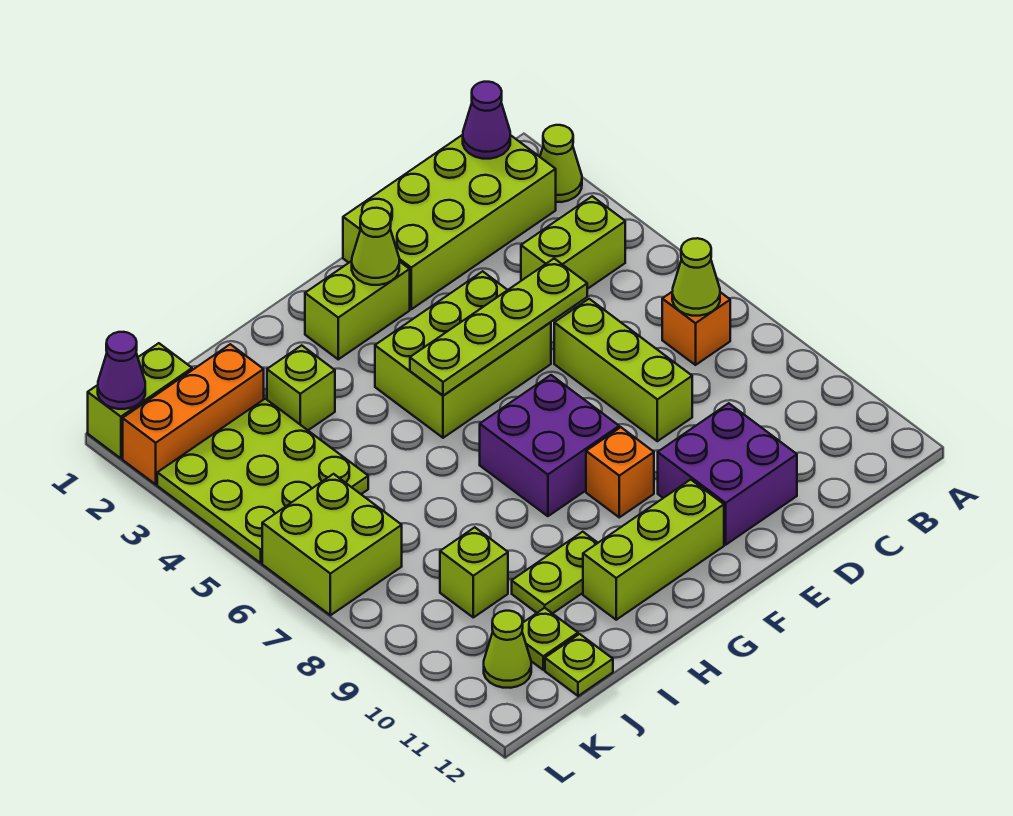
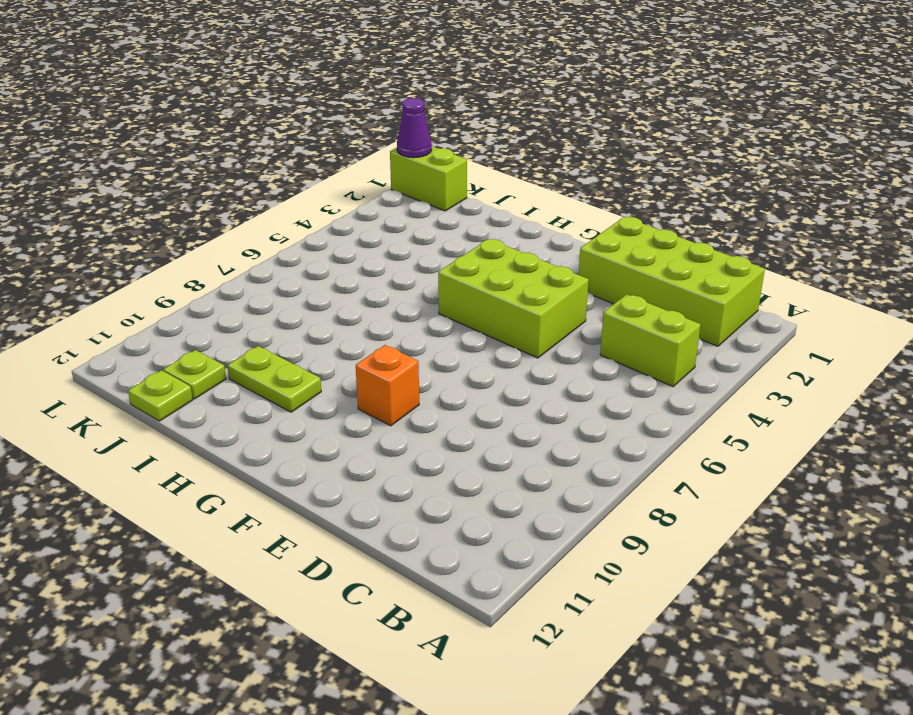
none -> lime 1x1 cone [540,125,582,202]
none -> orange 1x1 brick [662,292,730,365]
none -> lime 1x3 brick [554,299,692,441]

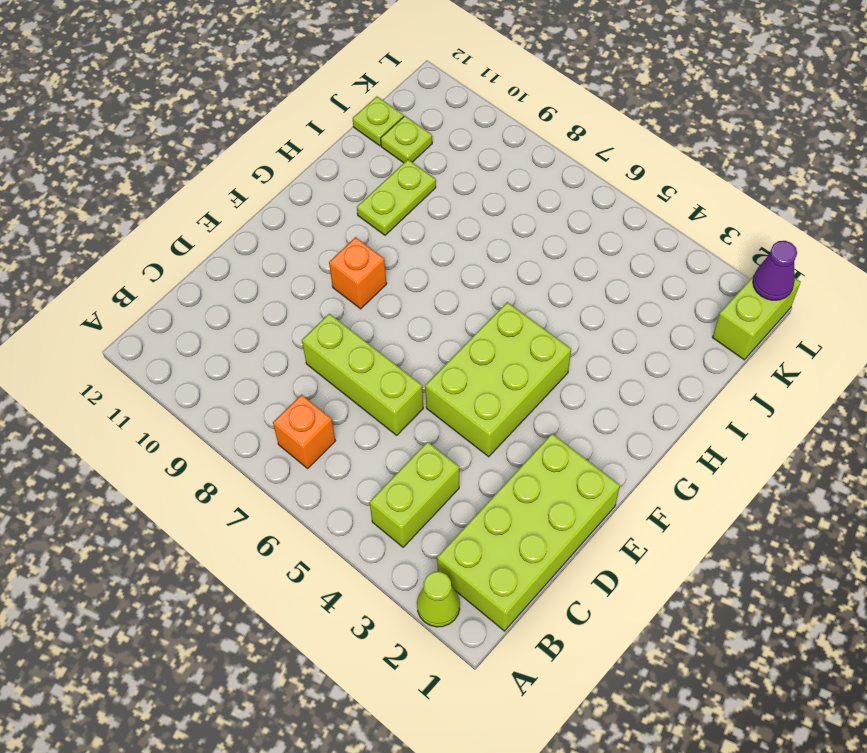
none -> purple 2x2 brick [658,403,797,545]
none -> lime 1x2 brick [305,261,410,359]
none -> purple 2x2 brick [480,375,619,516]

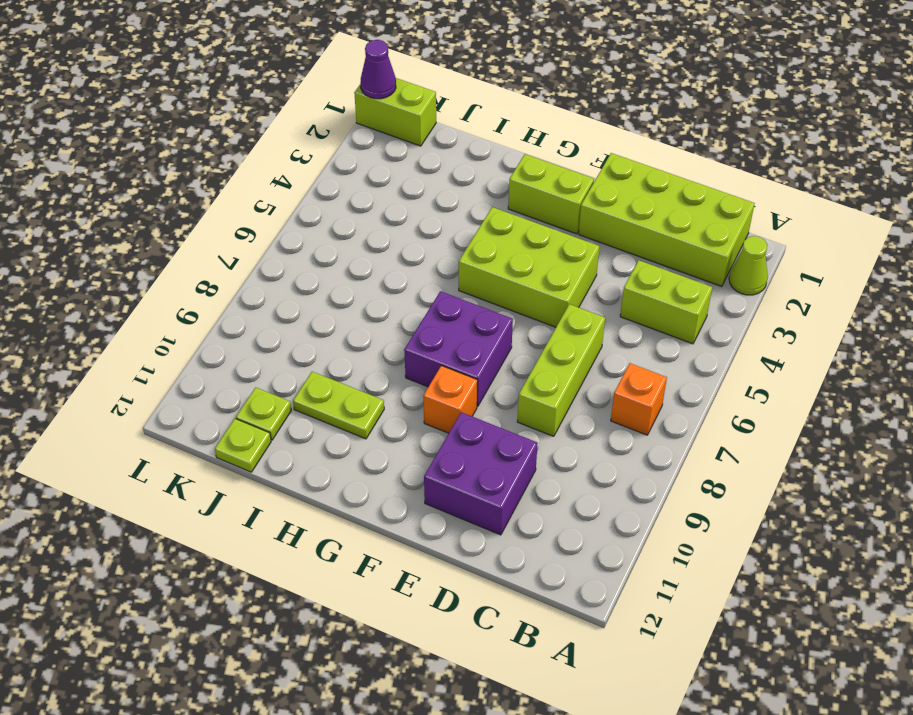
none -> lime 1x3 brick [583,480,724,620]
none -> lime 1x1 brick [267,345,335,430]
none -> orange 1x3 brick [123,344,264,484]

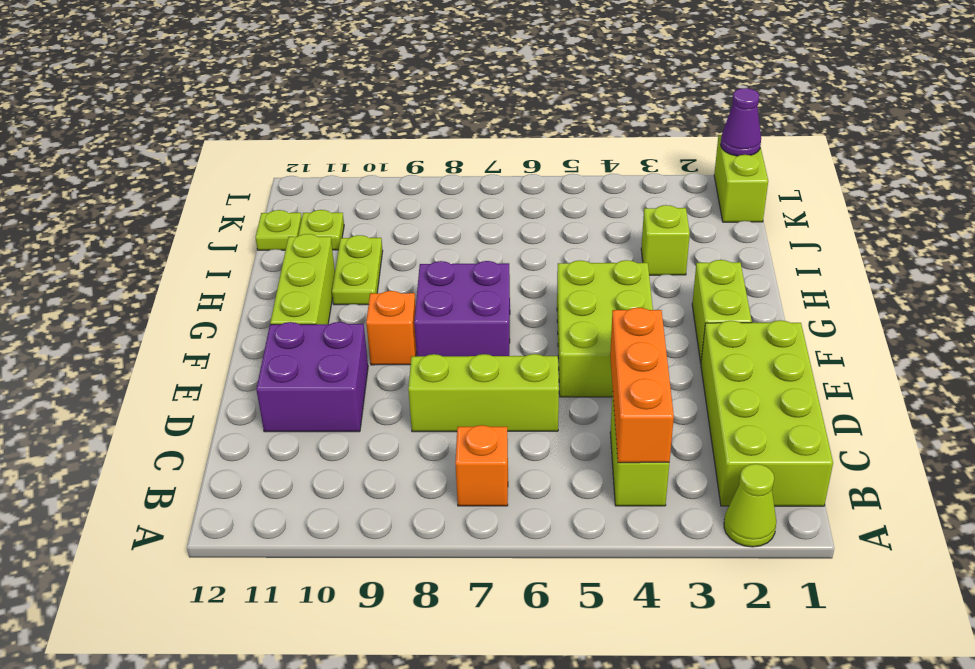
orange 1x3 brick [610,308,674,463] -> orange 1x3 brick moved to [123,344,264,484]
none -> lime 3x3 plate [157,399,368,563]
none -> lime 1x1 brick [440,527,508,617]
none -> lime 2x2 brick [262,474,402,615]

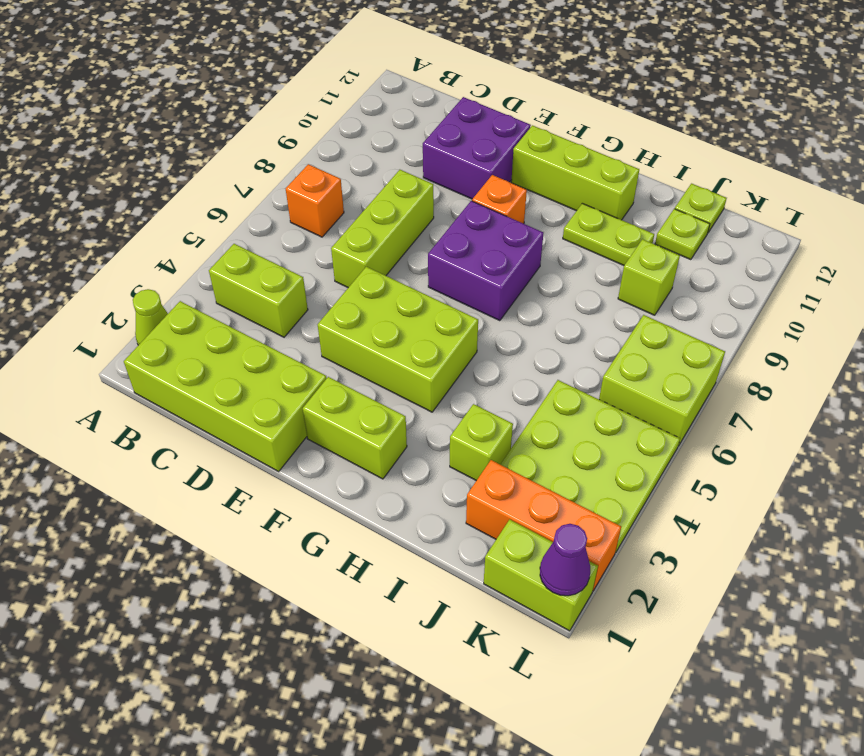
none -> lime 1x1 cone [484,611,531,688]
none -> purple 1x1 cone [463,82,510,159]
none -> lime 1x1 cone [672,238,720,316]

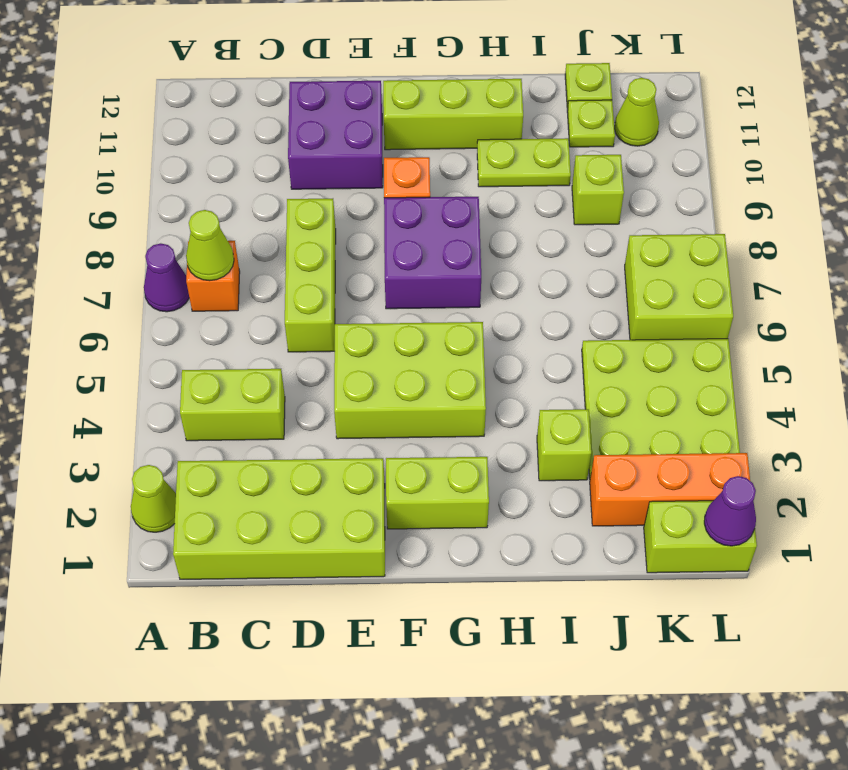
purple 1x1 cone [144,243,189,312] -> purple 1x1 cone moved to [463,82,510,159]
none -> lime 1x4 plate [410,259,587,396]
none -> lime 1x1 cone [352,208,399,285]

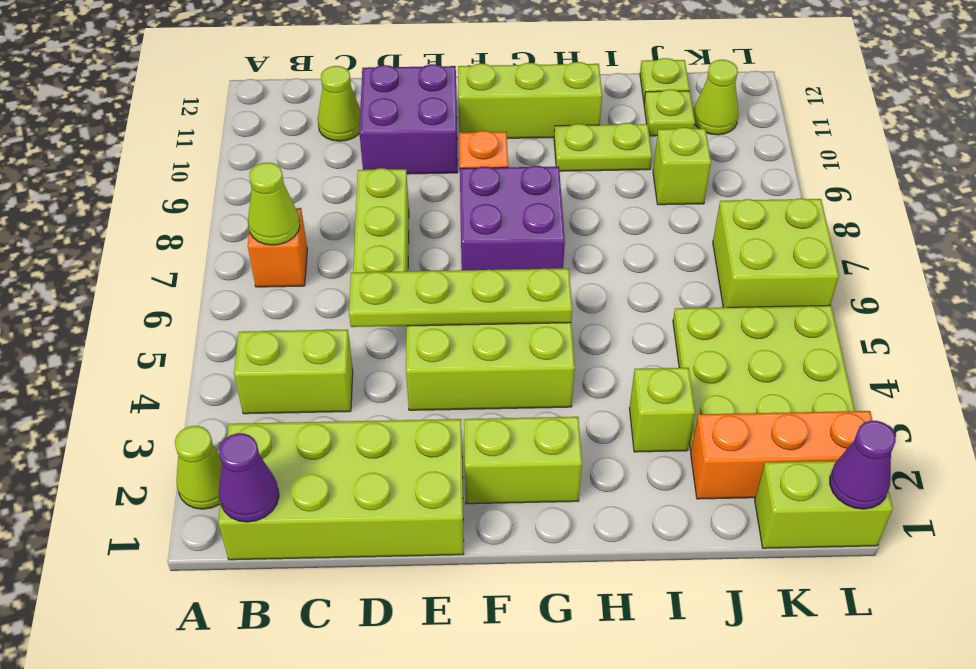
lime 1x1 cone [318,66,360,141] -> lime 1x1 cone moved to [352,208,399,285]

